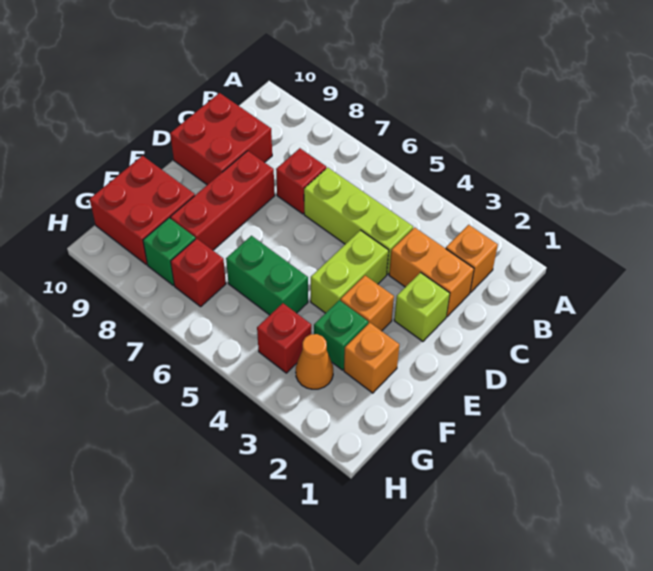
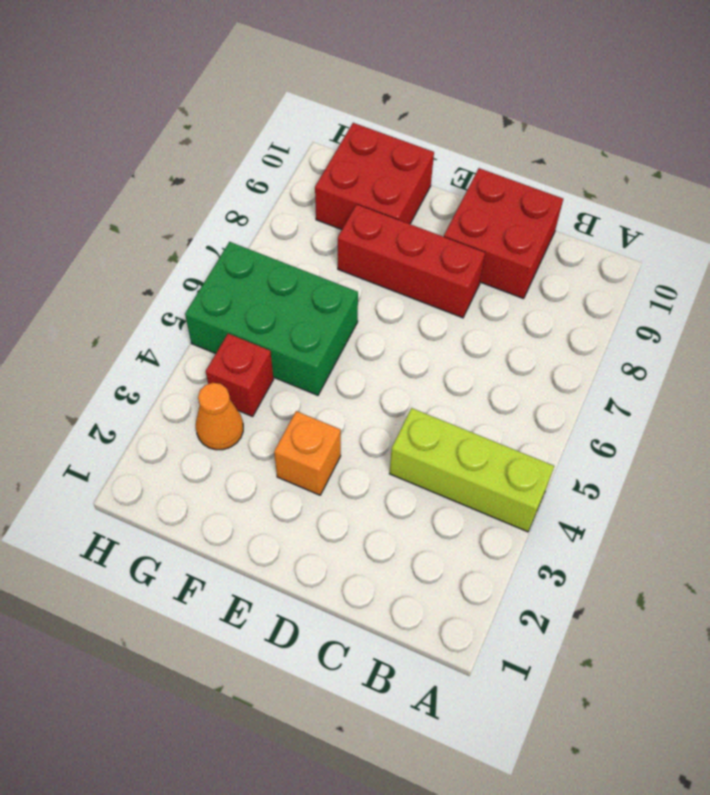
lime 1x3 brick [390,408,554,532] -> lime 1x3 brick turned to [304,167,413,274]
green 2x3 brick [185,242,358,395] -> green 1x2 brick [226,236,308,315]
none -> orange 1x1 brick [446,225,498,292]
none -> orange 1x2 brick [389,227,474,317]
none -> red 1x1 brick [276,148,326,214]

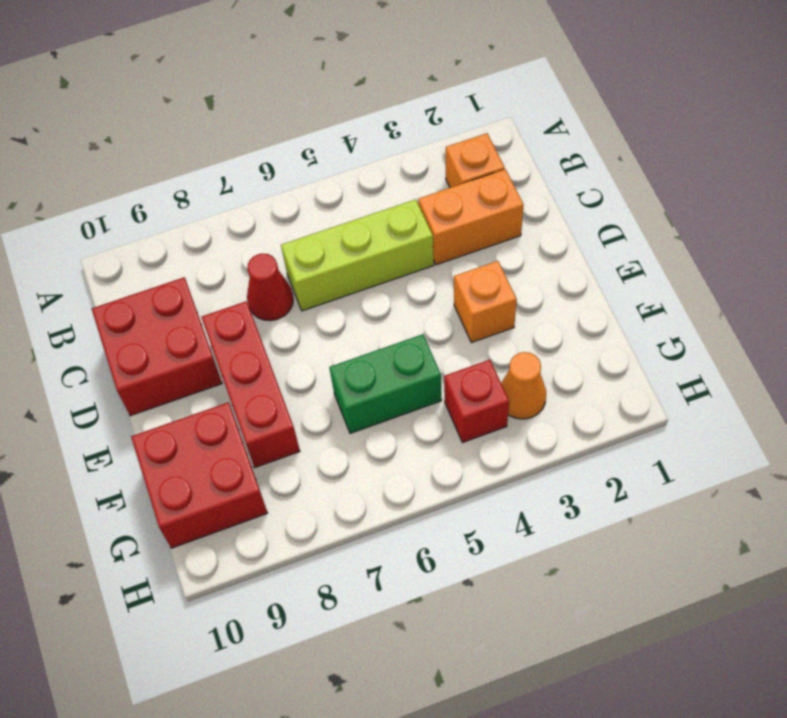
red 1x1 cone [247,254,293,321] -> red 1x1 brick [276,148,326,214]
none -> lime 1x1 brick [394,273,450,341]
none -> lime 1x2 brick [311,230,389,313]
none -> orange 1x1 brick [344,323,399,393]

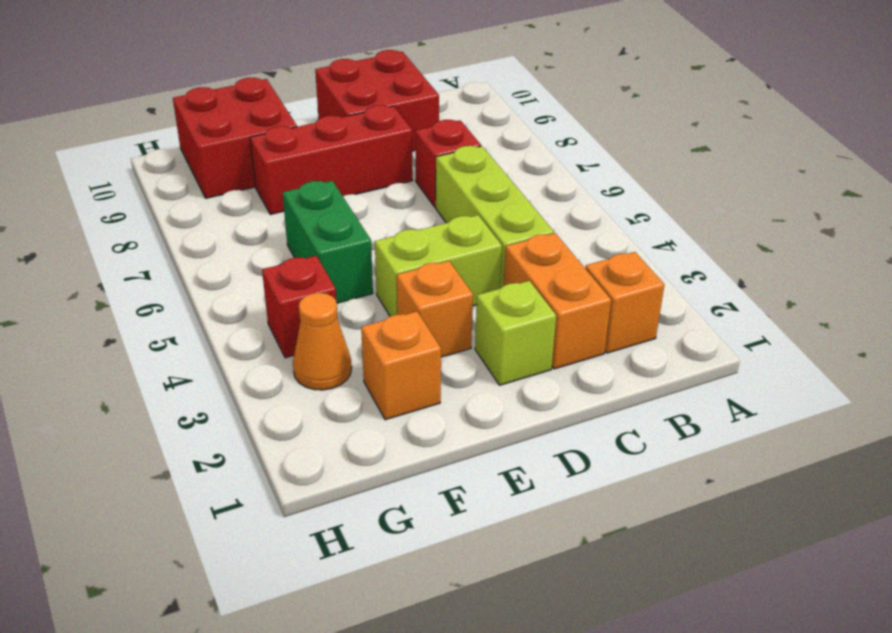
none -> green 1x1 brick [314,300,368,370]
none -> red 1x1 brick [171,238,226,307]
none -> green 1x1 brick [143,218,195,285]

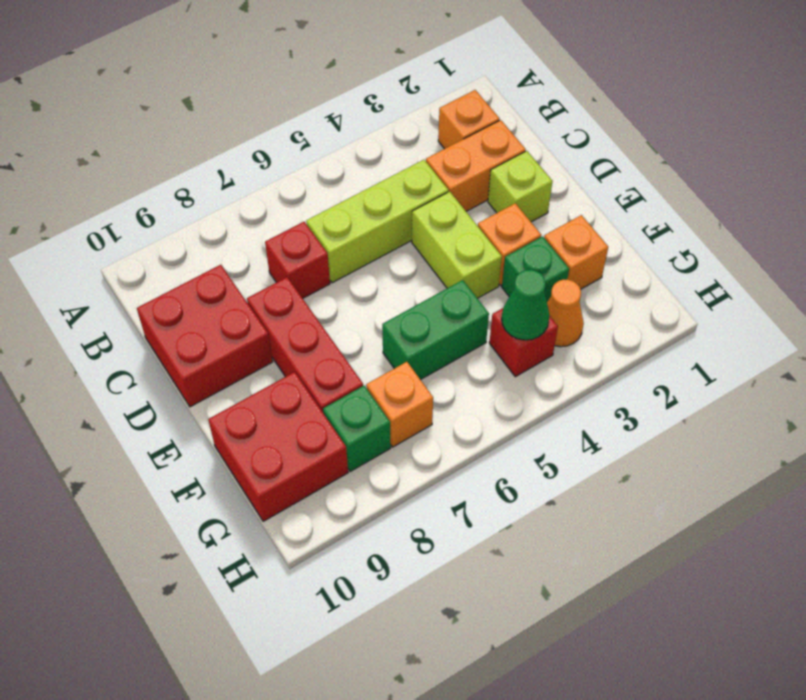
green 1x1 cone [502,270,550,340] -> none
orange 1x1 brick [366,362,433,447] -> red 1x1 brick [171,238,226,307]

